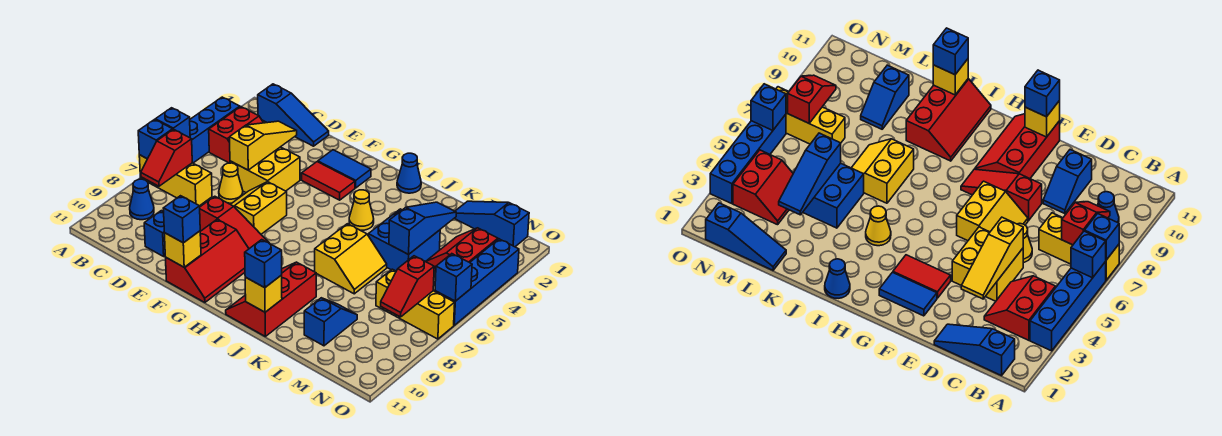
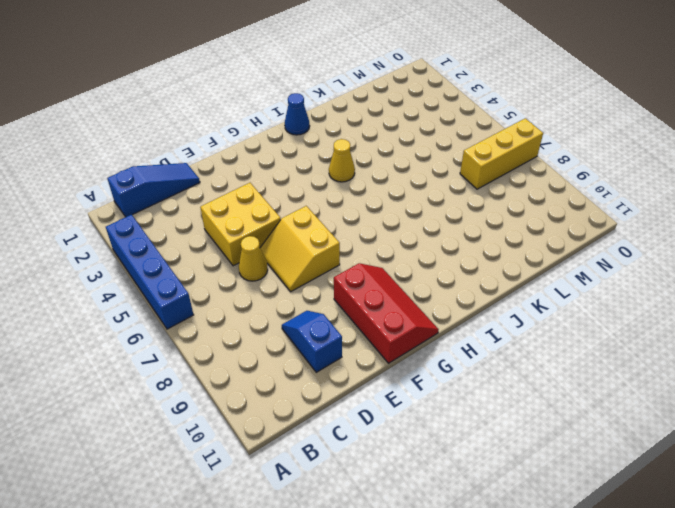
none -> yellow 1x3 brick [139,155,212,206]
none -> red 2x2 slope [209,107,263,163]
none -> blue 1x1 cone [130,179,154,220]
none -> red 1x3 slope [200,196,269,249]

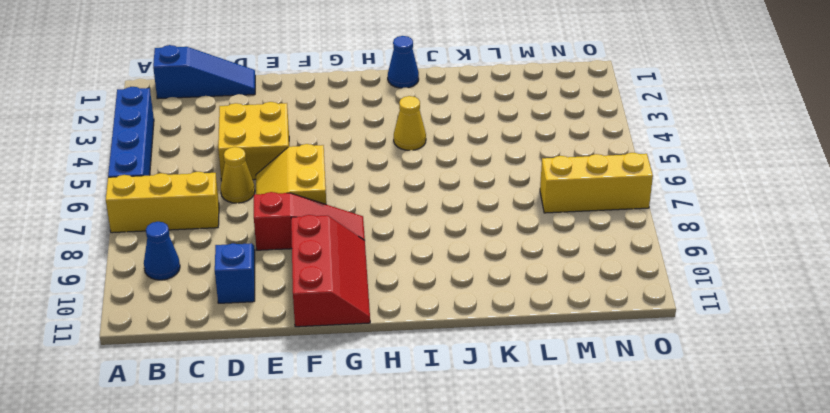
none -> red 2x2 slope [209,107,263,163]
none -> blue 1x2 tile [318,150,371,188]
none -> red 1x2 tile [302,162,355,200]
none -> red 2x3 slope [226,262,316,336]

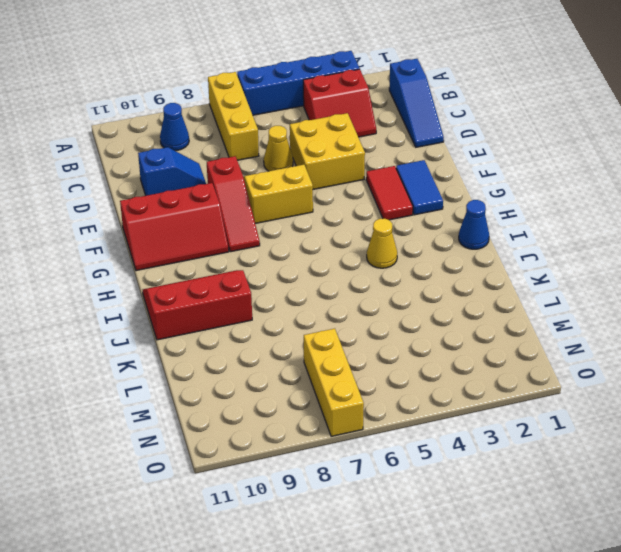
none -> yellow 2x2 slope [315,224,387,294]
none -> blue 2x2 brick [368,209,440,271]
none -> blue 1x3 slope [454,201,529,247]
none -> blue 1x2 slope [304,298,357,346]

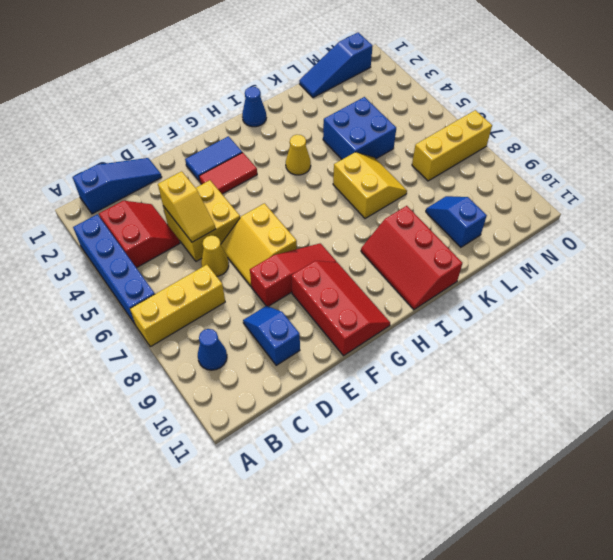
yellow 1x2 slope [158,171,216,242] -> yellow 1x3 slope [230,121,297,170]
none -> red 2x2 slope [426,228,498,272]
none -> blue 1x4 brick [435,239,519,325]
none -> blue 1x1 brick [155,108,190,138]
none -> blue 1x1 brick [138,119,173,159]

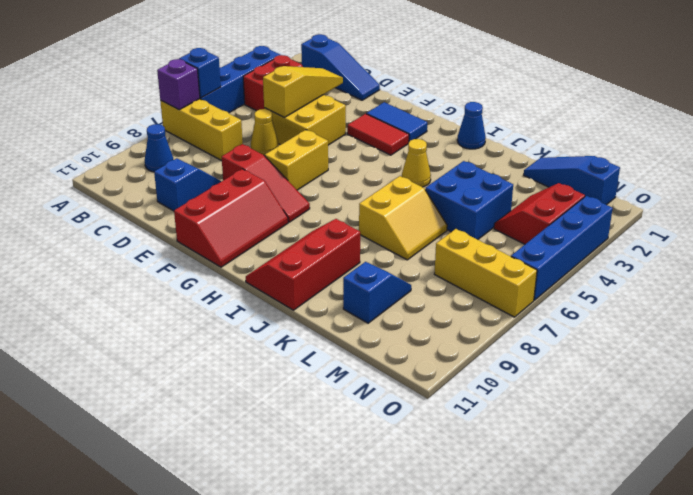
purple 1x1 brick [157,59,200,110] -> blue 1x1 brick [138,119,173,159]
none -> red 1x2 slope [141,129,192,186]
none -> yellow 1x1 brick [165,231,201,267]
none -> yellow 1x1 brick [245,275,282,312]
none -> blue 1x3 slope [389,202,456,254]

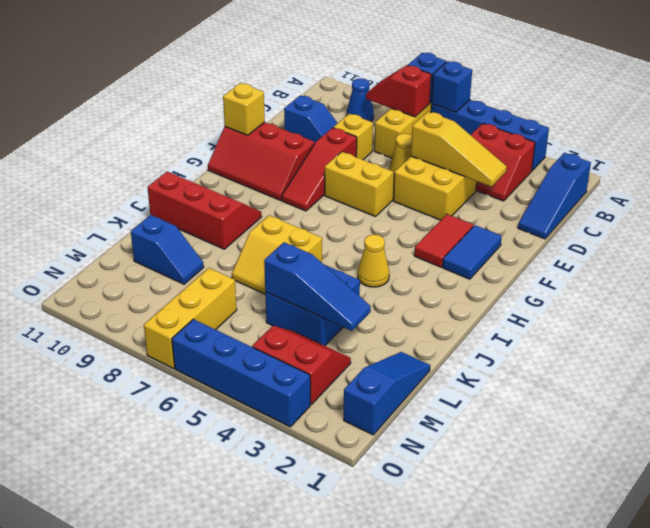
yellow 1x1 brick [333,114,373,160] -> yellow 1x1 brick moved to [245,275,282,312]
none -> blue 1x1 cone [397,153,421,193]
none -> red 1x2 slope [381,256,434,317]
none -> blue 1x1 brick [435,254,472,301]
none -> blue 1x1 brick [163,196,200,243]

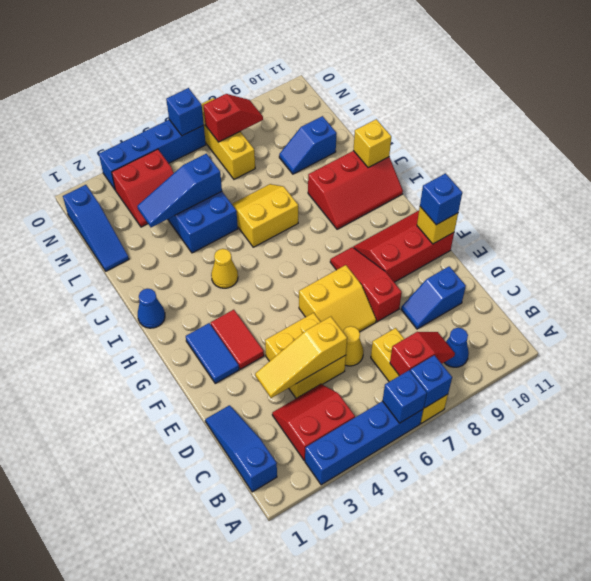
none -> blue 1x1 brick [245,240,282,288]

